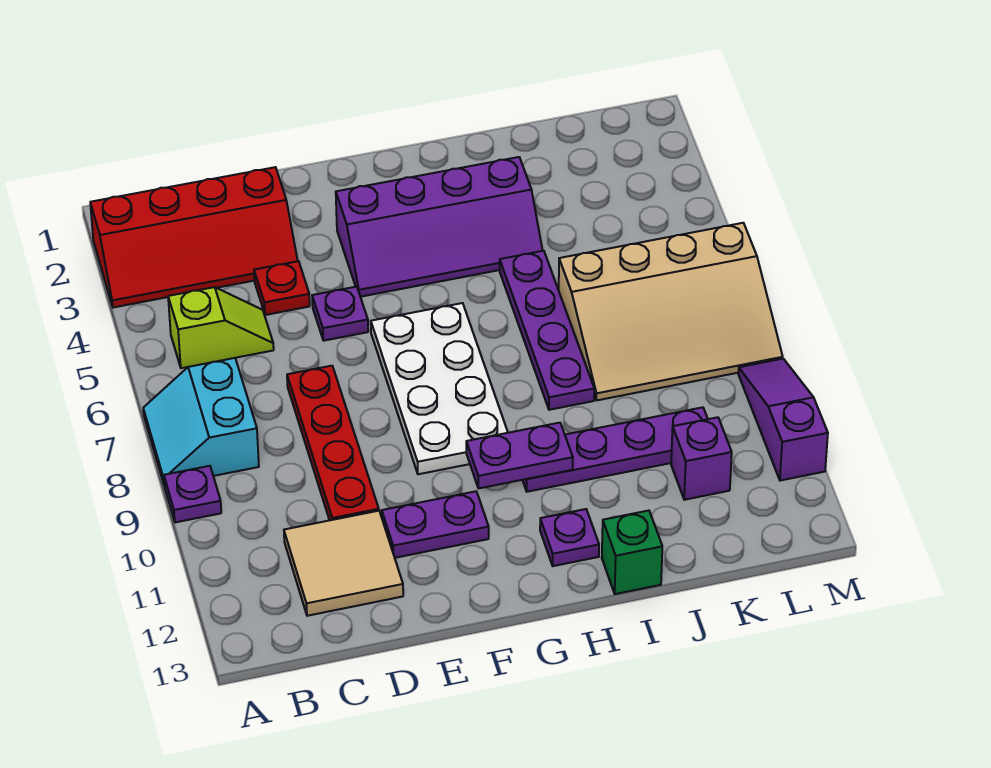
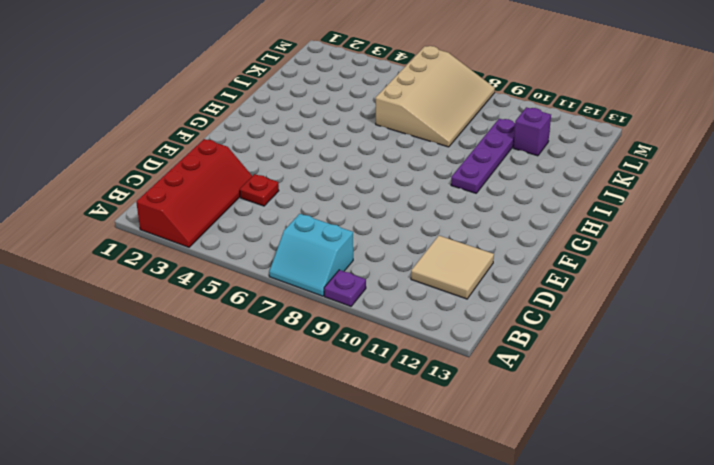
none -> lime 1x2 slope [168,287,274,368]
none -> red 1x4 plate [287,366,379,520]
none -> purple 1x1 plate [312,287,368,341]

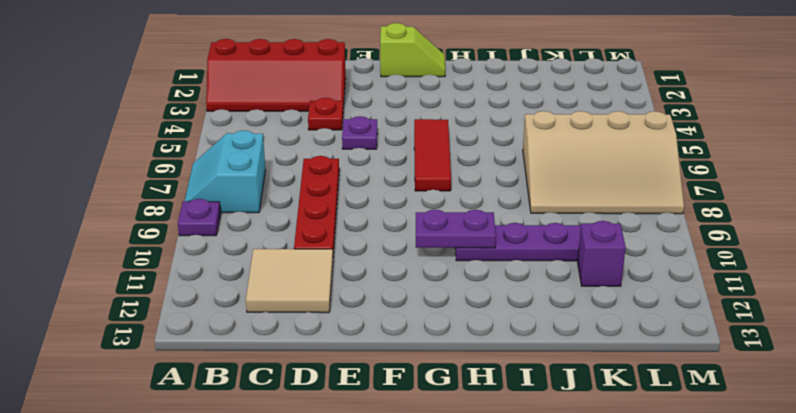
lime 1x2 slope [380,23,445,77] -> lime 1x2 slope moved to [168,287,274,368]
red 1x3 tile [414,119,451,191] -> white 2x4 plate [371,303,508,474]
none -> purple 1x2 plate [382,491,489,558]
none -> purple 2x4 slope [336,157,543,297]
none -> purple 1x1 plate [540,509,599,566]

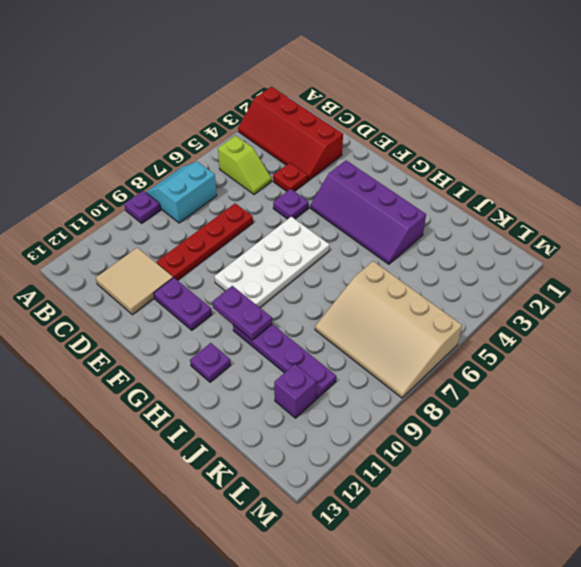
none -> purple 1x4 plate [500,251,594,410]
none -> green 1x1 brick [602,511,662,594]
none -> purple 1x3 slope [738,359,828,481]

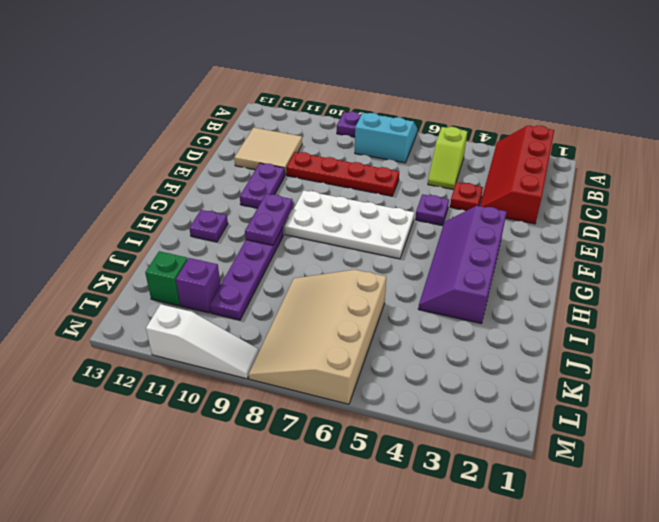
green 1x1 brick [145,251,188,306] -> green 1x1 brick moved to [602,511,662,594]
white 1x3 slope [146,304,259,379] -> purple 1x3 slope [738,359,828,481]
none -> purple 1x4 plate [500,251,594,410]

